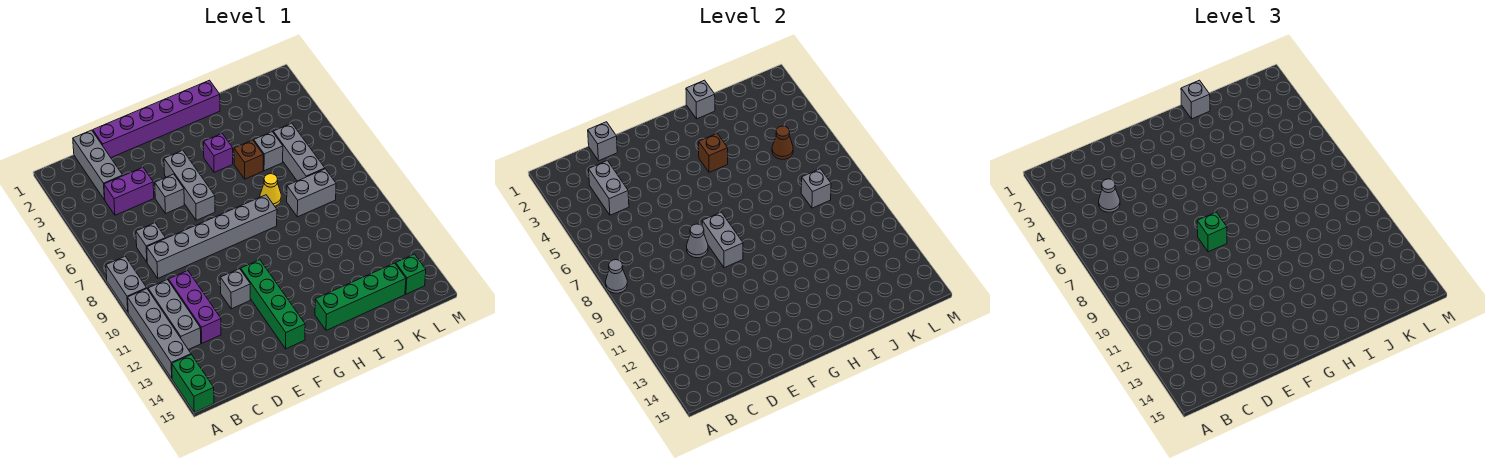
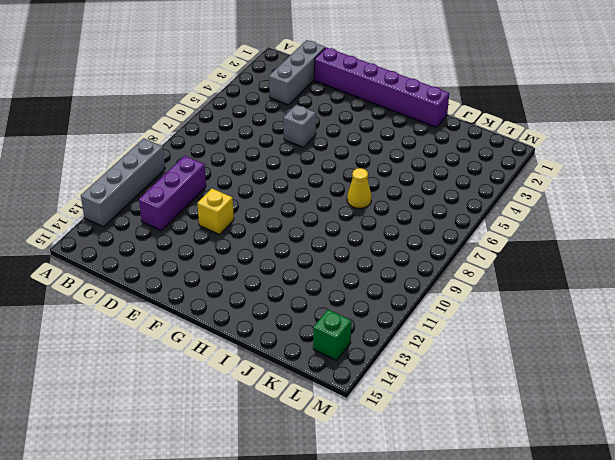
yellow 1x1 brick [198,189,234,234] -> grey 1x1 brick [220,269,250,309]
none -> grey 1x2 brick [106,256,147,312]
none -> green 1x2 brick [172,355,214,412]
none -> grey 1x3 brick [148,280,201,350]
none -> purple 1x2 brick [104,167,154,215]

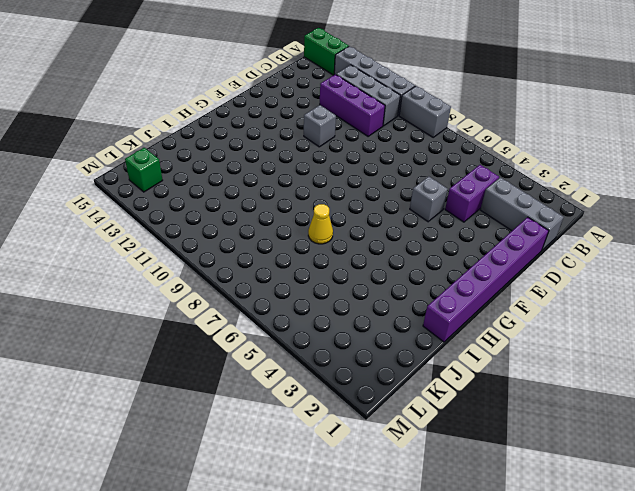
none -> grey 1x1 brick [136,223,166,262]
none -> grey 1x6 brick [147,195,277,278]
none -> grey 1x3 brick [164,150,215,220]
none -> green 1x4 brick [241,260,305,349]

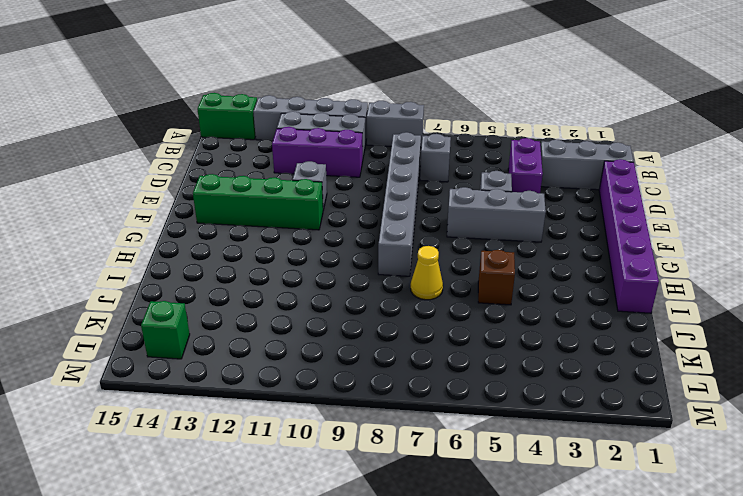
none -> purple 1x1 brick [204,134,233,172]
none -> green 1x4 brick [315,263,406,330]
none -> grey 1x1 brick [254,132,283,171]
none -> grey 1x2 brick [287,169,336,217]

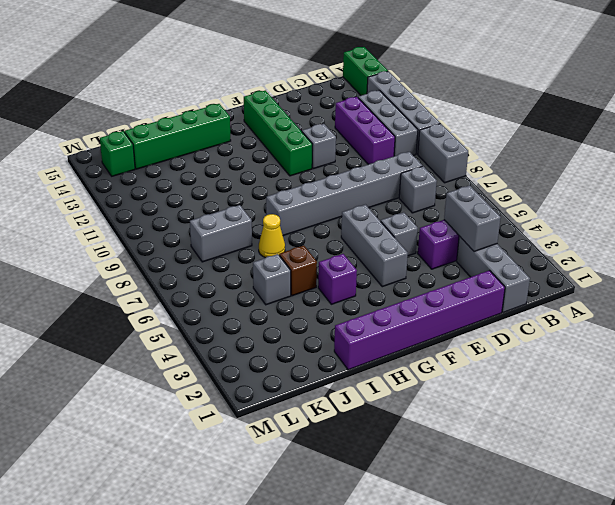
none -> grey 1x3 brick [273,123,325,181]
none -> grey 1x1 cone [606,260,627,293]
none -> grey 1x1 brick [588,122,617,161]
none -> grey 1x1 cone [687,224,708,258]

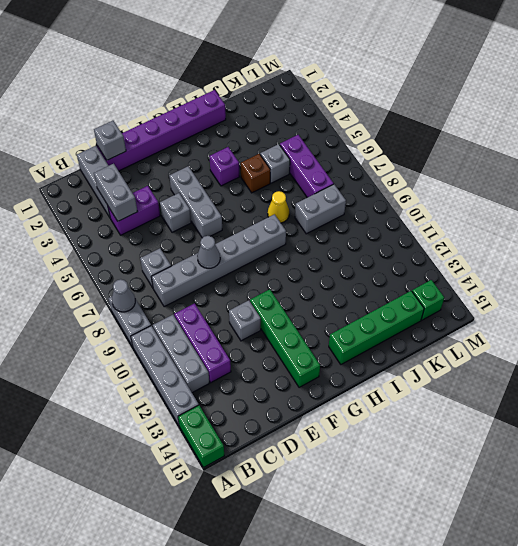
purple 1x3 brick [280,135,334,198] -> grey 1x3 brick [273,123,325,181]
none -> grey 1x2 brick [702,212,743,268]
none -> brown 1x1 brick [699,134,728,172]
none -> grey 1x1 brick [686,80,715,119]
none -> brown 1x1 cone [772,126,793,159]

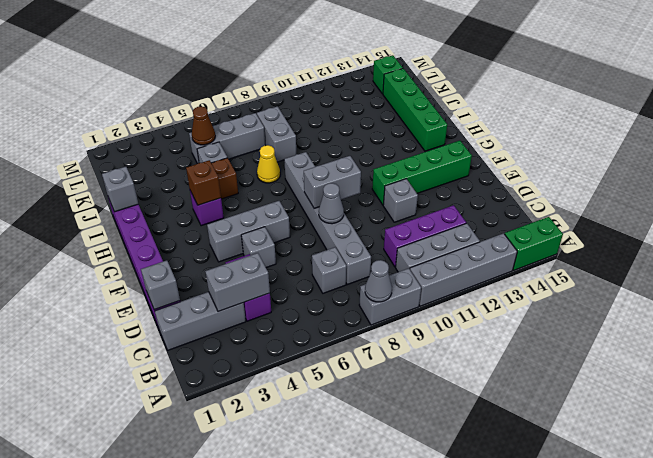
none -> grey 1x1 brick [801,169,831,208]
none -> grey 1x1 cone [1099,179,1120,212]
none -> green 1x1 brick [1197,212,1227,252]
none -> grey 1x1 brick [1181,80,1210,119]

